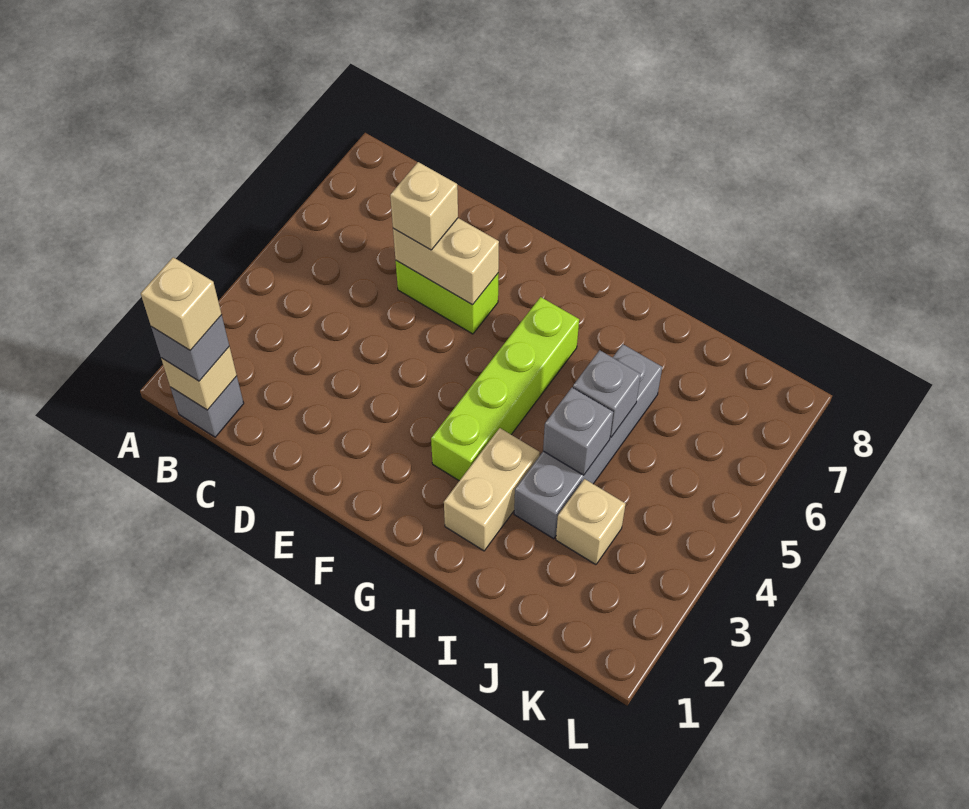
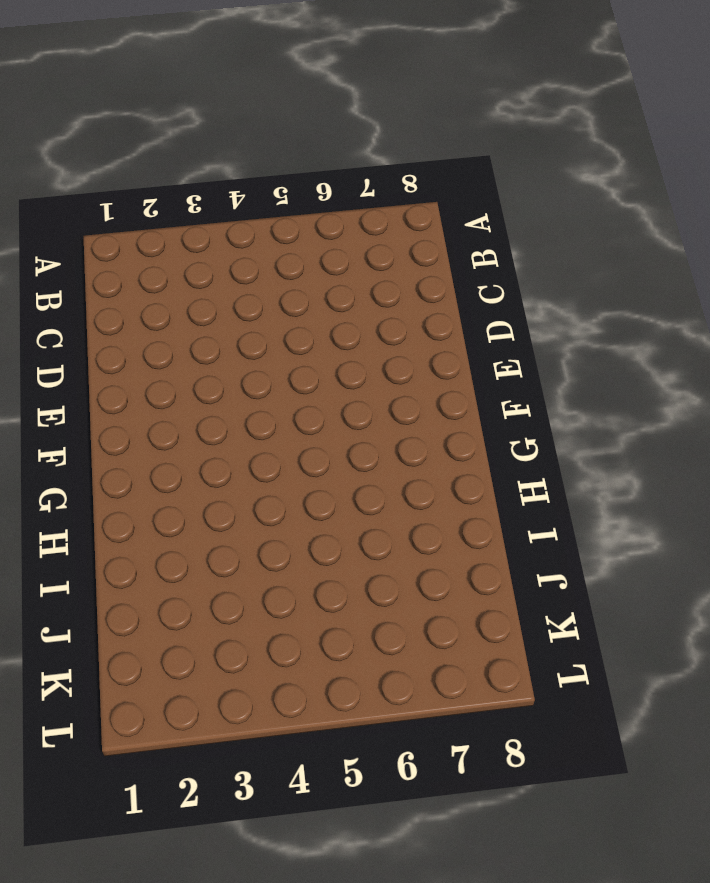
none -> grey 1x1 brick [170,376,244,437]
none -> lime 1x2 brick [396,261,498,334]
none -> lime 1x4 brick [431,297,579,481]

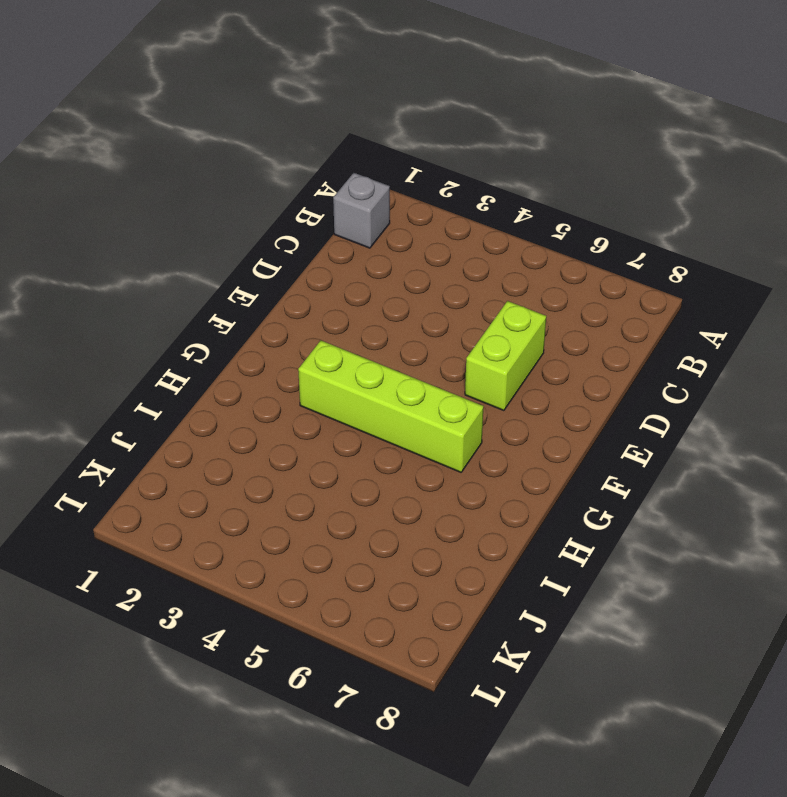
none -> tan 1x2 brick [444,428,540,551]
none -> grey 1x4 brick [514,344,662,539]
none -> tan 1x1 brick [556,479,626,565]

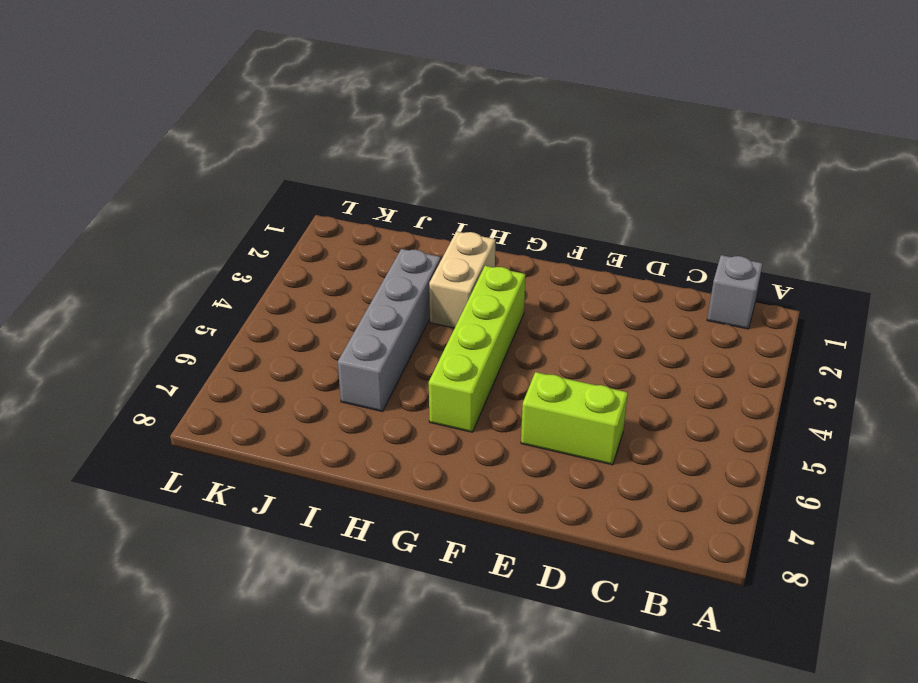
none -> tan 1x1 brick [556,479,626,565]
none -> tan 1x1 brick [161,347,237,410]
none -> tan 1x2 brick [393,218,499,305]

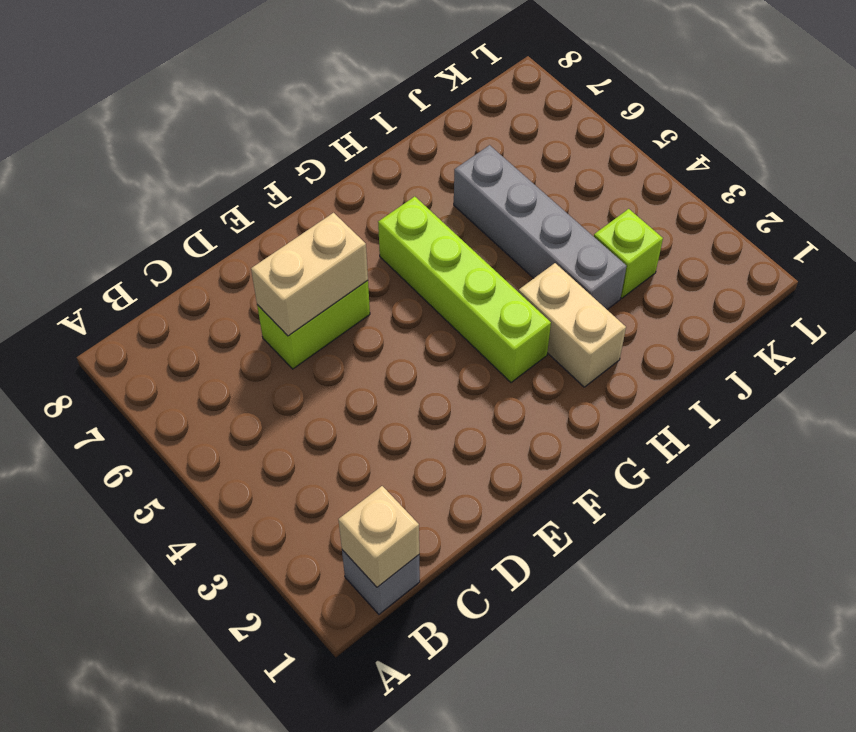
lime 1x1 brick [594,209,663,298] -> tan 1x1 brick [556,479,626,565]
none -> grey 1x1 brick [543,388,613,475]
none -> grey 1x1 brick [573,350,641,437]
none -> grey 1x1 brick [151,315,229,381]

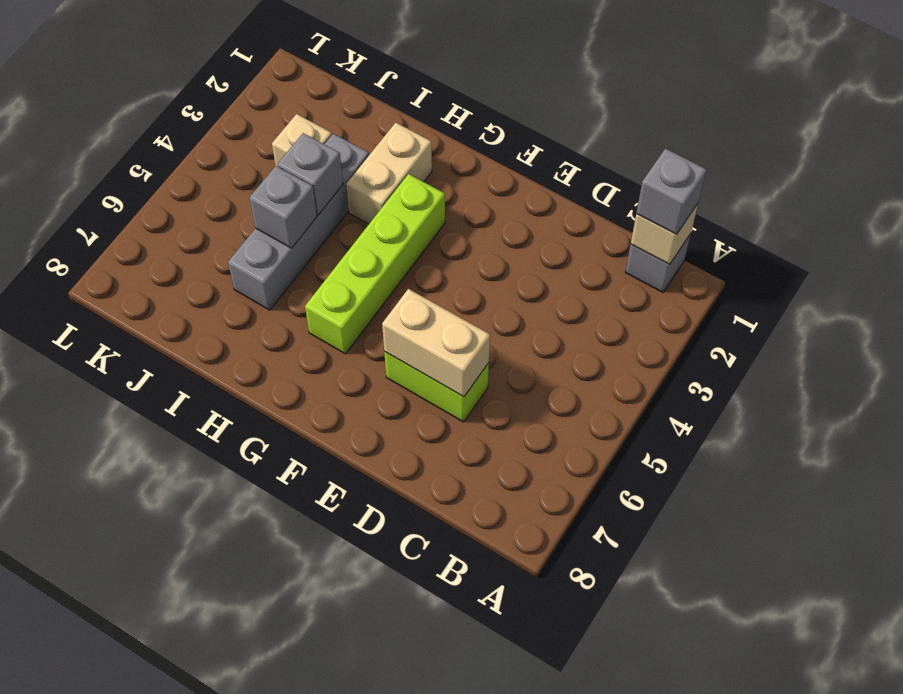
none -> tan 1x1 brick [390,162,458,250]
none -> tan 1x1 brick [141,257,222,350]

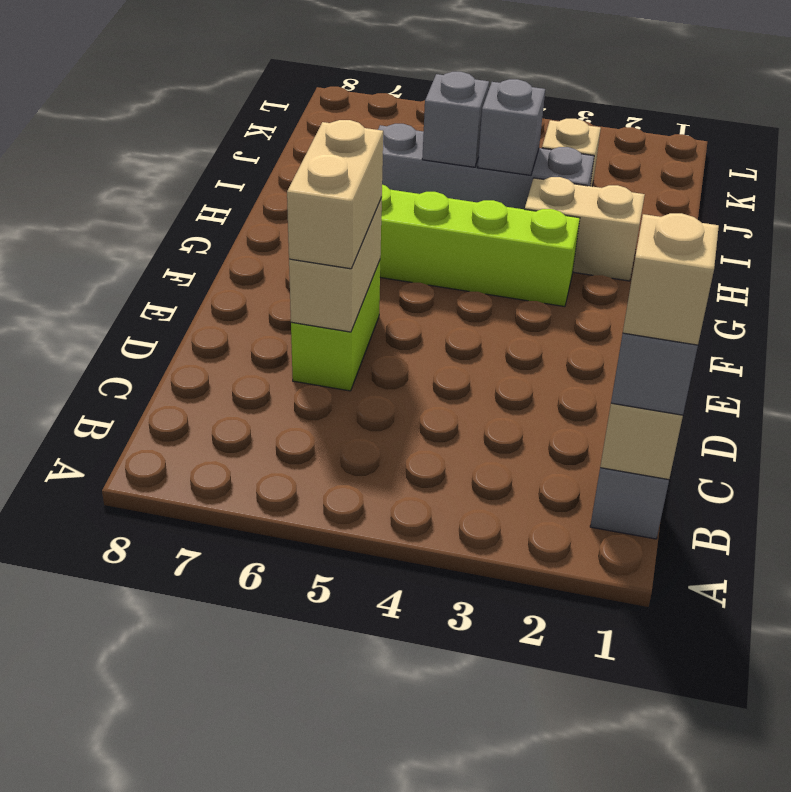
tan 1x2 brick [287,120,383,269] -> tan 1x1 brick [390,162,458,250]

